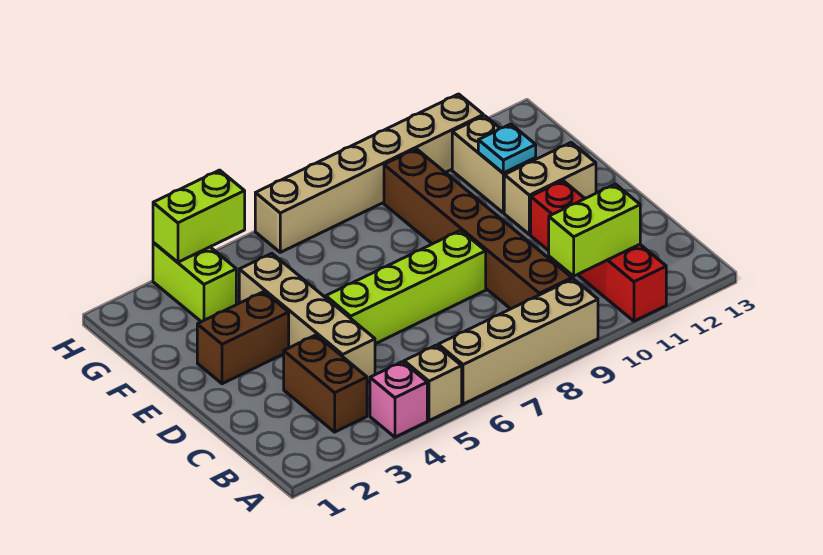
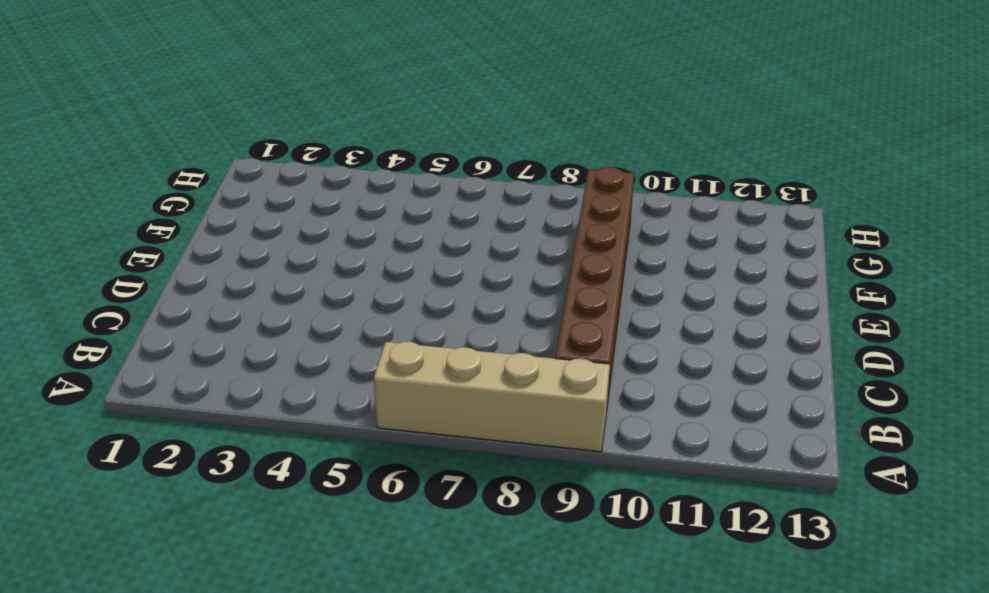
none -> pink 1x1 brick [370,362,427,437]
none -> tan 1x1 brick [404,345,462,421]
none -> red 1x4 brick [531,181,666,321]

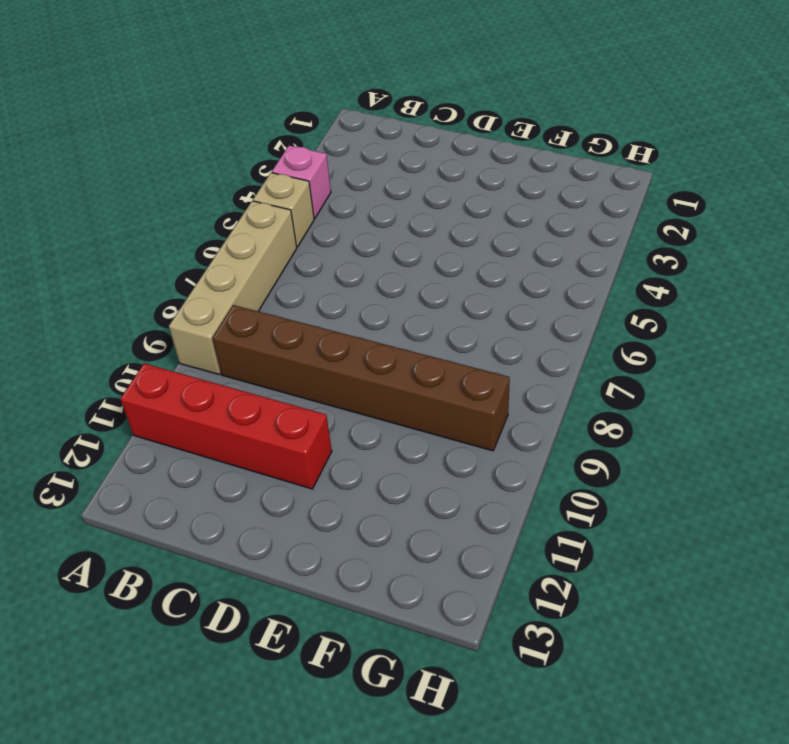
none -> brown 1x2 brick [284,335,367,432]
none -> tan 1x4 brick [239,253,375,382]
none -> lime 1x4 brick [326,230,486,344]

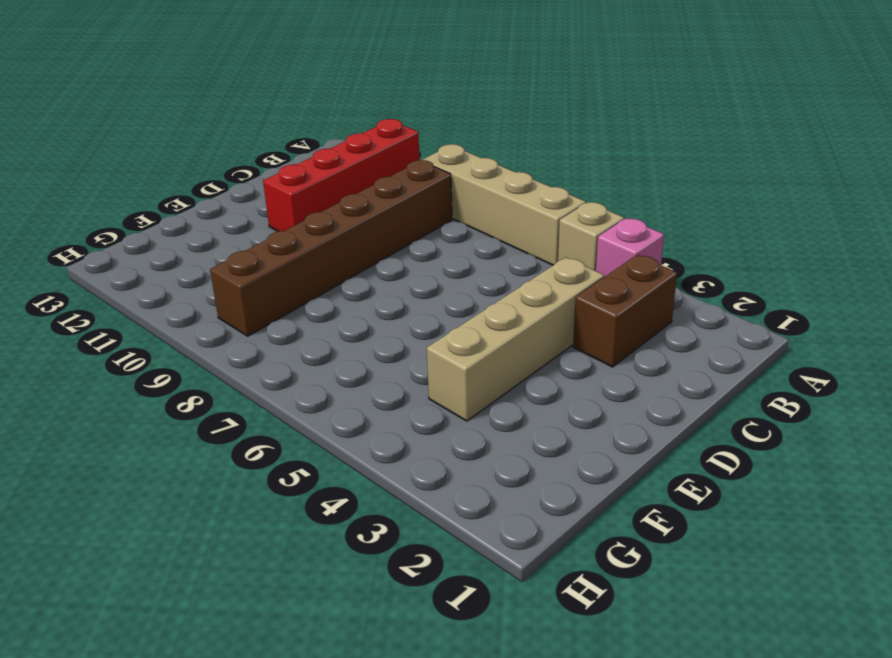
none -> lime 1x4 brick [326,230,486,344]
none -> brown 1x2 brick [197,292,289,384]
none -> tan 1x2 brick [504,143,596,235]

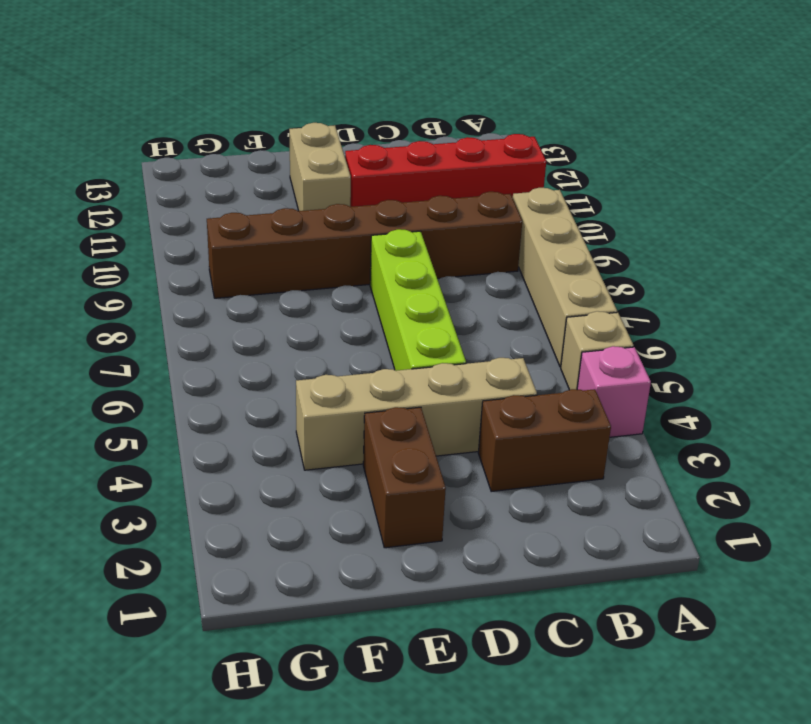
none -> tan 1x2 brick [452,116,536,213]
none -> lime 1x2 brick [153,243,236,322]
none -> tan 1x6 brick [255,94,483,252]

